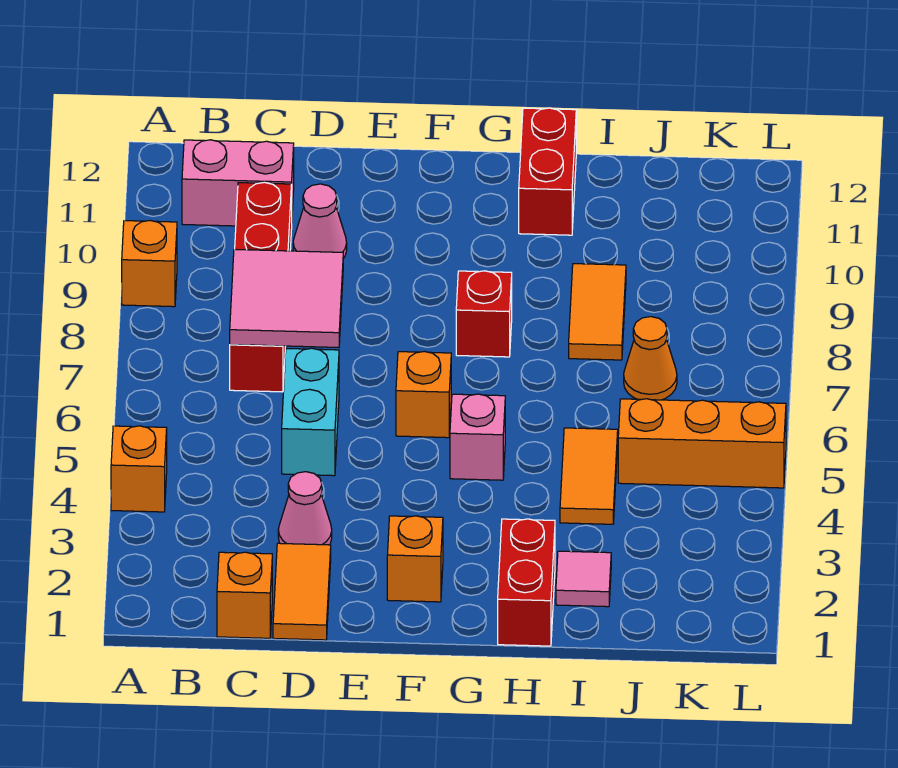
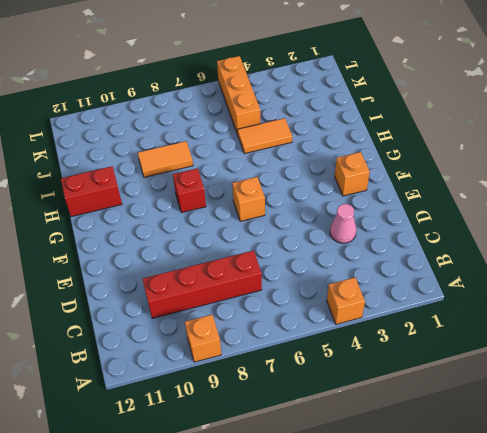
none -> pink 1x2 brick [182,140,294,226]
none -> orange 1x1 brick [217,552,272,638]
none -> orange 1x2 tile [273,543,331,640]

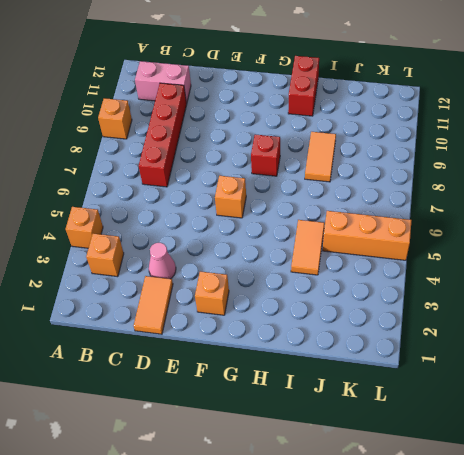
orange 1x1 brick [86,234,124,277] -> orange 1x1 brick moved to [217,552,272,638]
none -> cyan 1x2 brick [282,348,339,476]
none -> pink 1x1 cone [293,184,347,258]
none -> pink 1x1 brick [450,394,505,480]

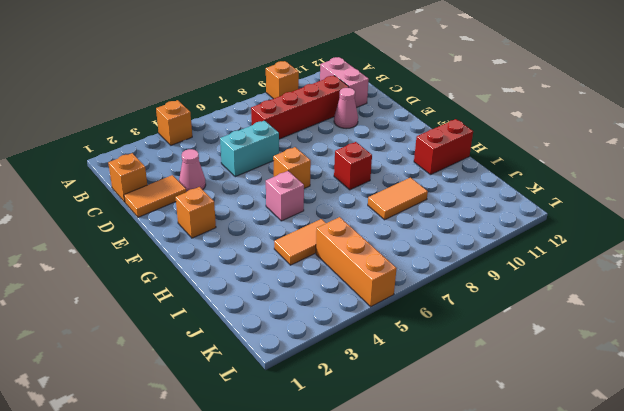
none -> red 1x2 brick [498,519,555,646]
none -> pink 1x1 tile [556,551,611,607]
none -> orange 1x1 cone [624,317,677,400]

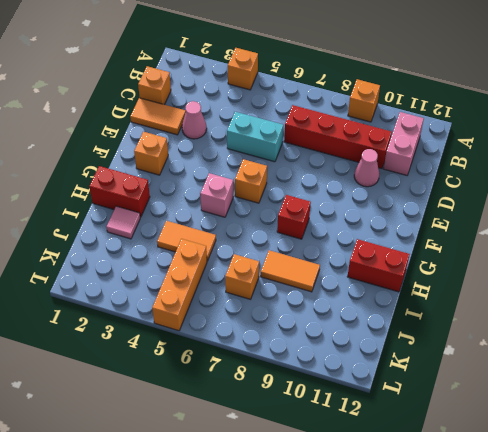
orange 1x1 brick [225,254,259,299] -> orange 1x1 cone [624,317,677,400]
none -> pink 2x2 tile [230,249,343,347]

